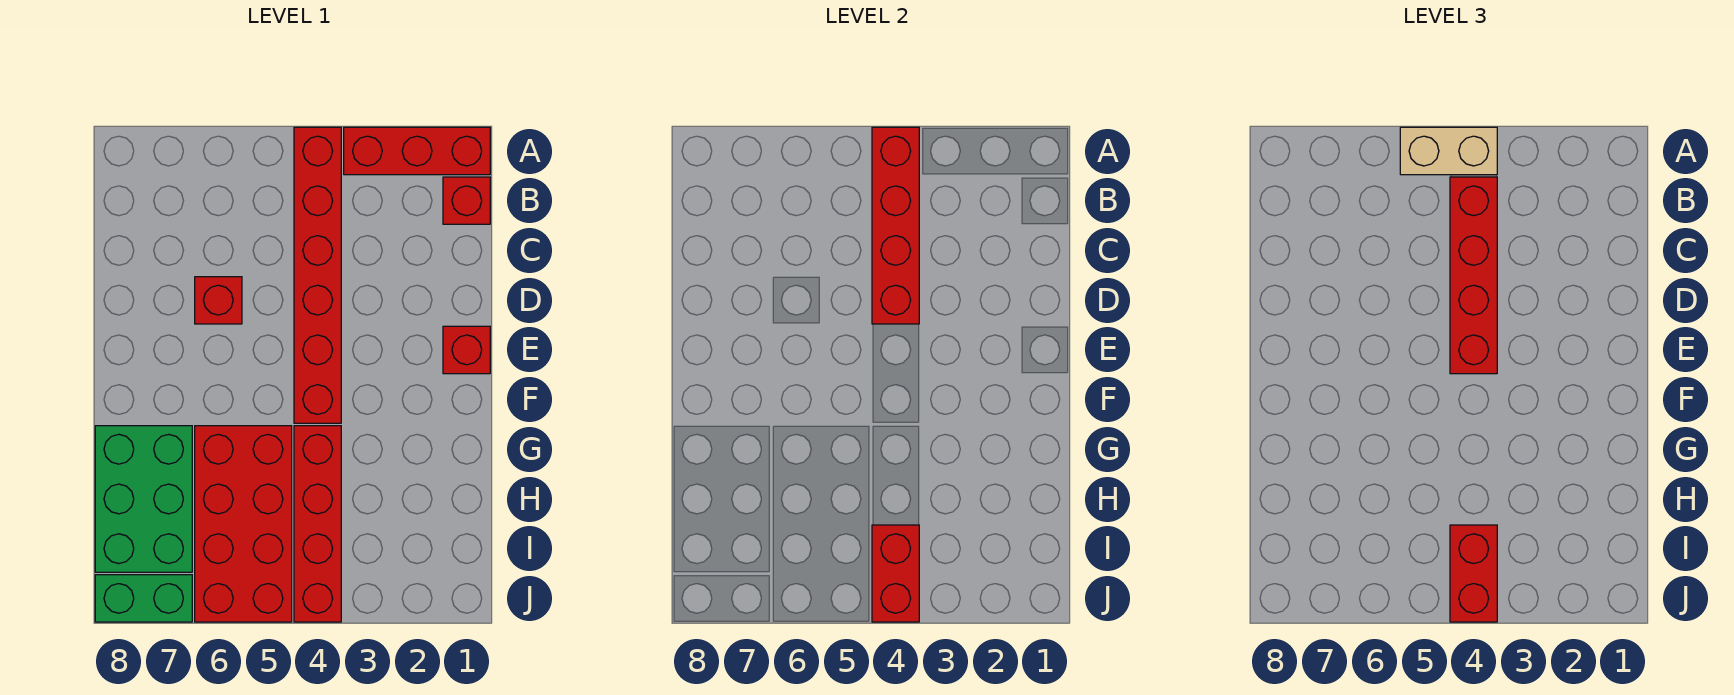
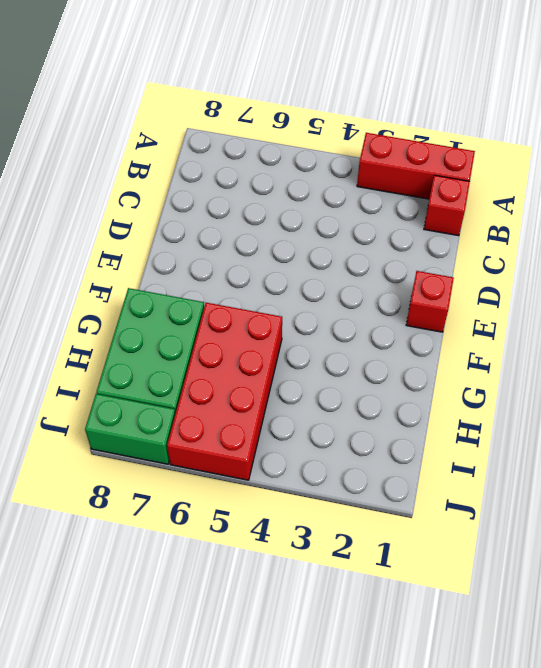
none -> red 1x6 brick [294,127,341,423]
none -> red 1x1 brick [195,277,242,324]
none -> red 1x4 brick [294,426,341,622]

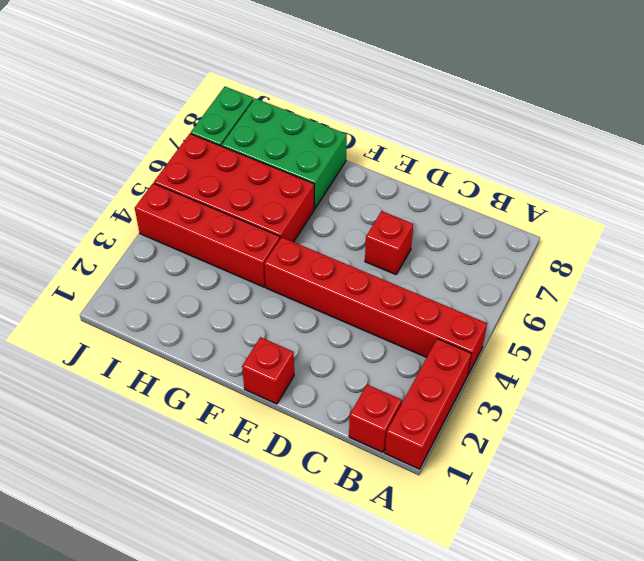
none -> red 1x4 brick [872,127,919,324]
none -> red 1x2 brick [872,525,919,622]
none -> tan 1x2 brick [1400,127,1497,175]

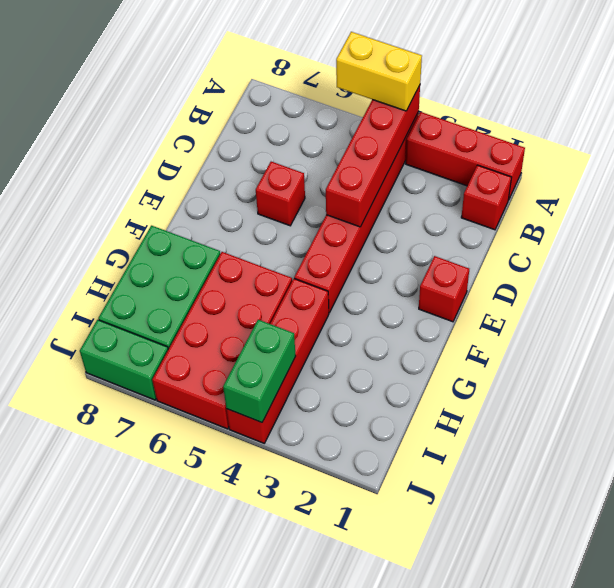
yellow 1x2 brick [336,32,422,111] -> tan 1x2 brick [1400,127,1497,175]
green 1x2 brick [223,320,296,422] -> red 1x2 brick [872,525,919,622]
none -> red 1x4 brick [1450,177,1497,374]
none -> red 1x2 brick [1450,525,1497,622]

